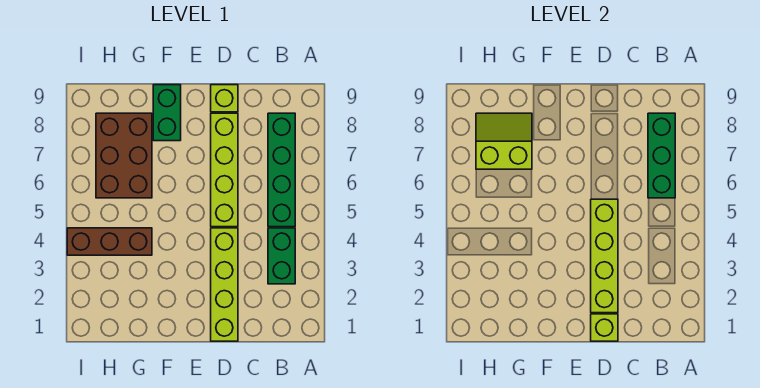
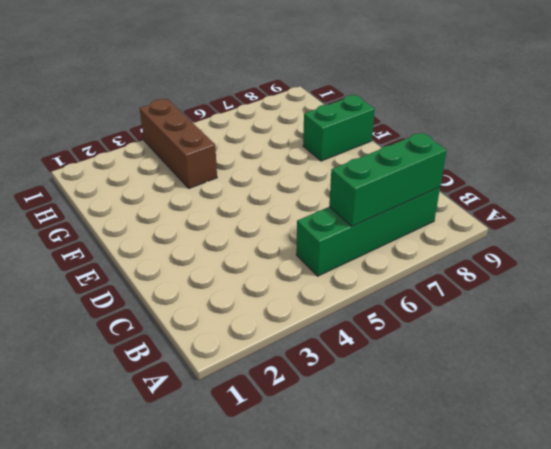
none -> green 1x2 brick [268,228,295,284]
none -> lime 1x4 brick [211,228,238,341]
none -> lime 1x4 brick [211,113,238,227]

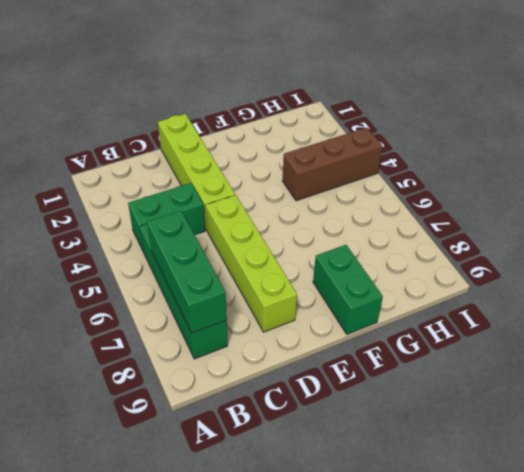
green 1x2 brick [128,183,205,251] -> green 1x2 brick turned to [268,228,295,284]
none -> lime 1x1 brick [211,85,238,112]
none -> brown 2x3 brick [96,113,152,198]
none -> lime 1x1 brick [591,314,618,341]

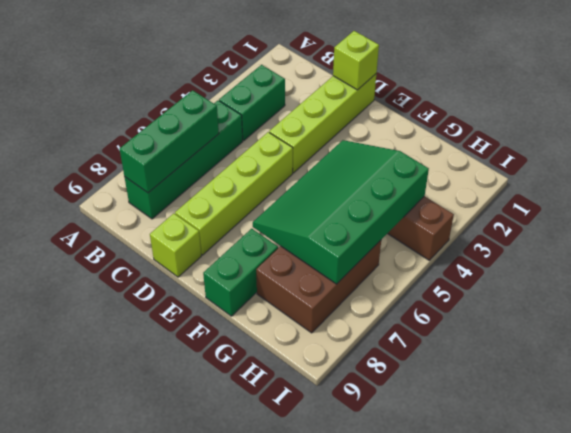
green 3x4 slope [253,140,429,284] -> lime 2x2 slope [476,113,532,169]
none -> lime 1x4 brick [591,199,618,313]

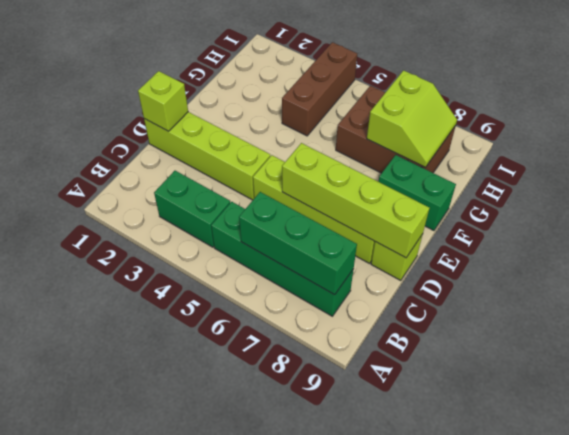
lime 1x4 brick [282,143,429,258] -> lime 1x4 brick moved to [591,199,618,313]

